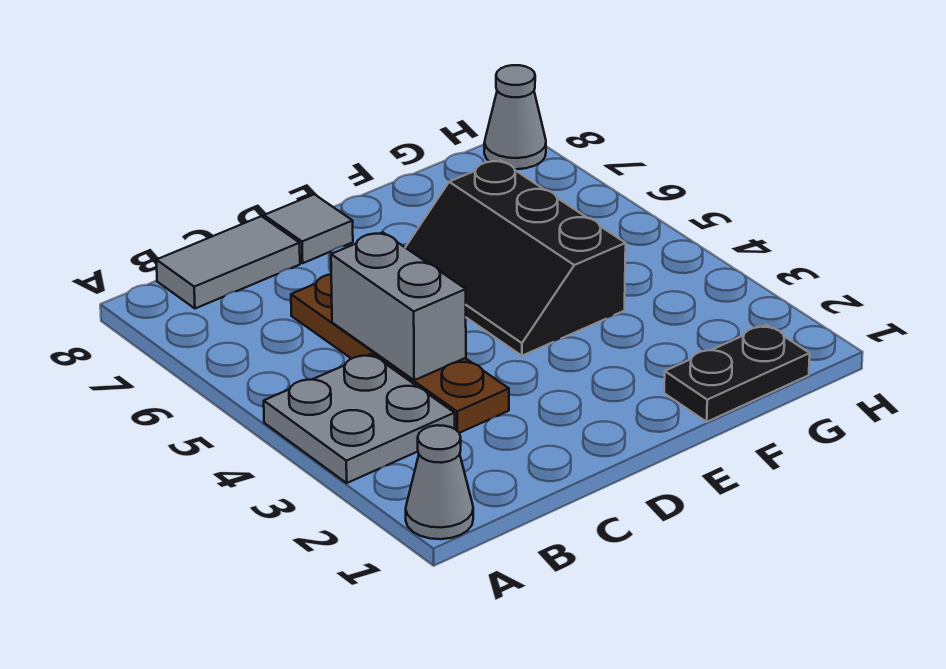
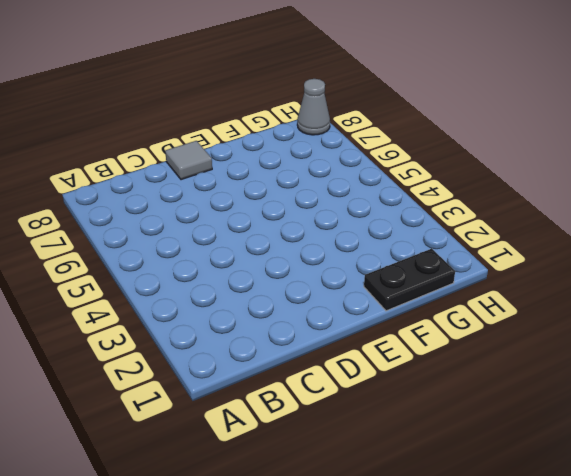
none -> grey 1x1 cone [406,425,473,539]
none -> grey 2x2 plate [264,354,455,483]

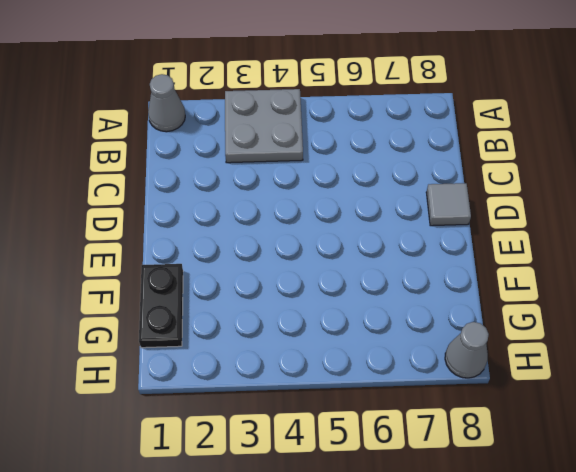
none -> grey 1x2 tile [156,216,300,309]
none -> brown 1x4 plate [291,274,509,433]

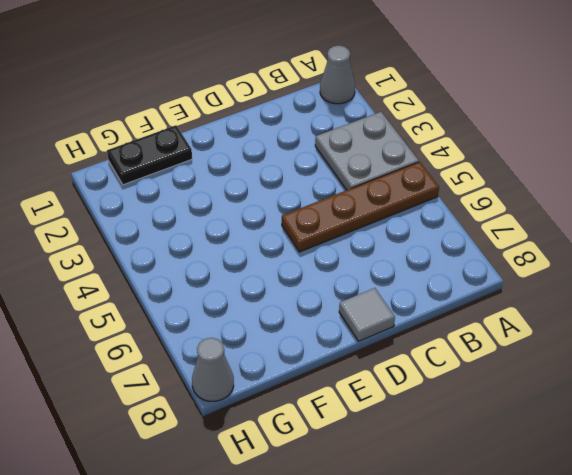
brown 1x4 plate [282,162,439,252] -> brown 1x4 plate turned to [291,274,509,433]
none -> grey 1x2 tile [156,216,300,309]
none -> black 2x3 slope [405,161,626,356]

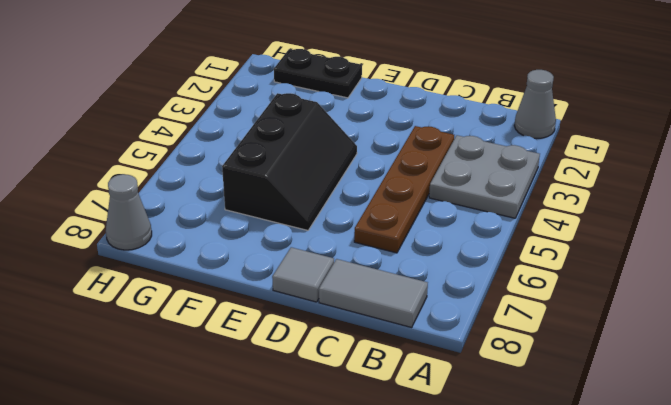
none -> grey 1x2 brick [331,232,466,380]

